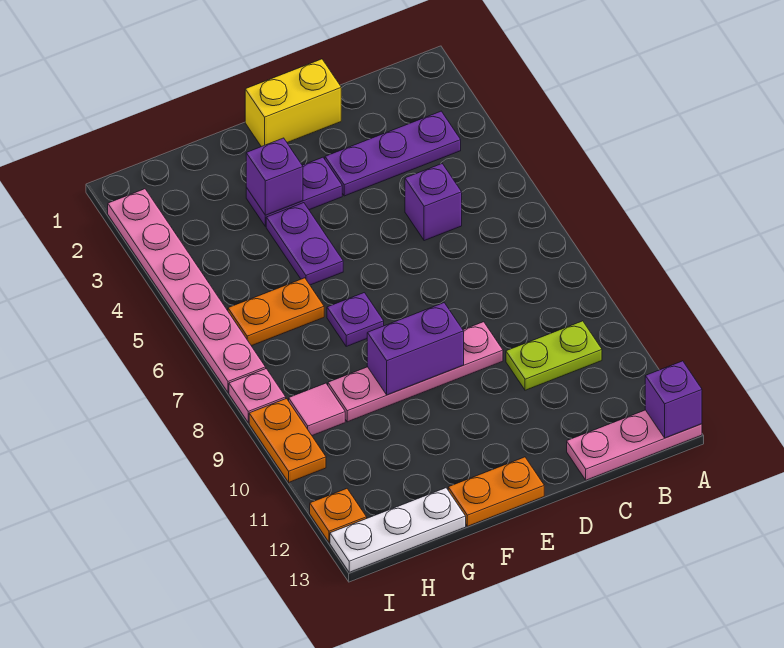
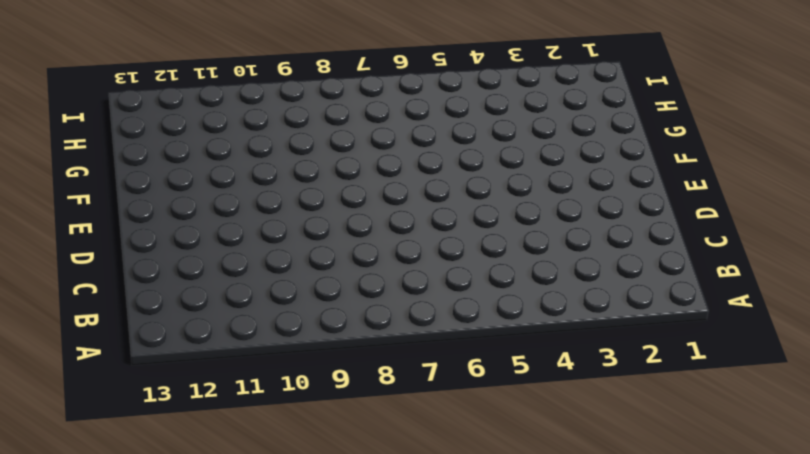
none -> pink 1x3 plate [567,410,702,480]
none -> purple 1x3 plate [325,111,461,196]
none -> lime 1x2 plate [506,321,602,390]

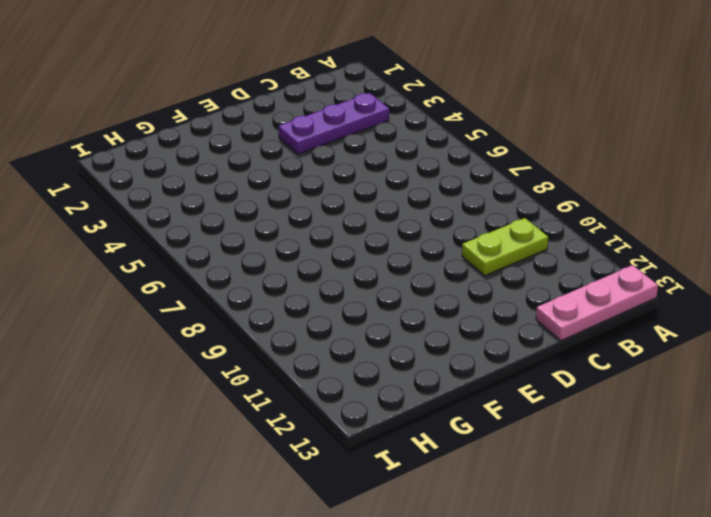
none -> purple 1x1 brick [405,164,462,241]
none -> yellow 1x2 brick [245,59,341,147]
none -> pink 1x4 plate [328,322,503,422]

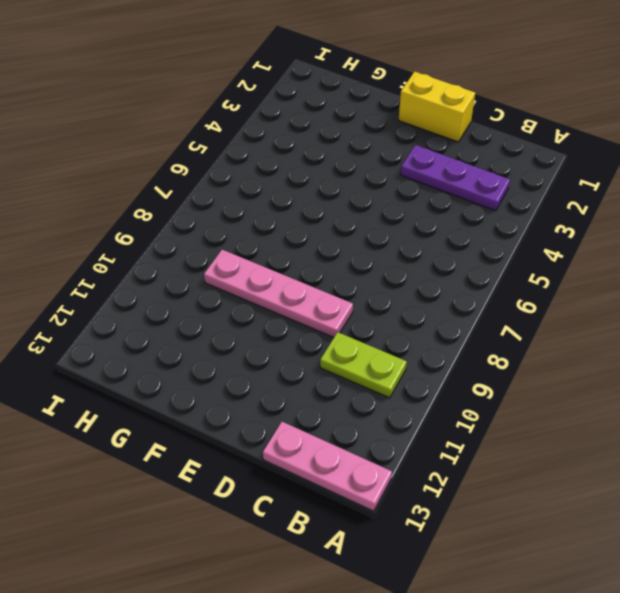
none -> purple 1x1 brick [405,164,462,241]
none -> purple 1x2 plate [246,157,342,227]
none -> orange 1x2 plate [448,457,544,526]

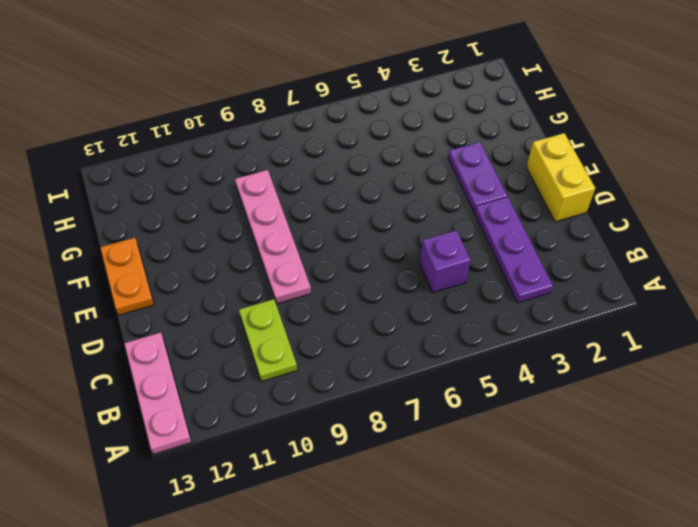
none -> purple 1x2 plate [266,203,343,285]
none -> purple 1x1 plate [327,293,384,346]
none -> orange 1x2 plate [228,278,324,346]

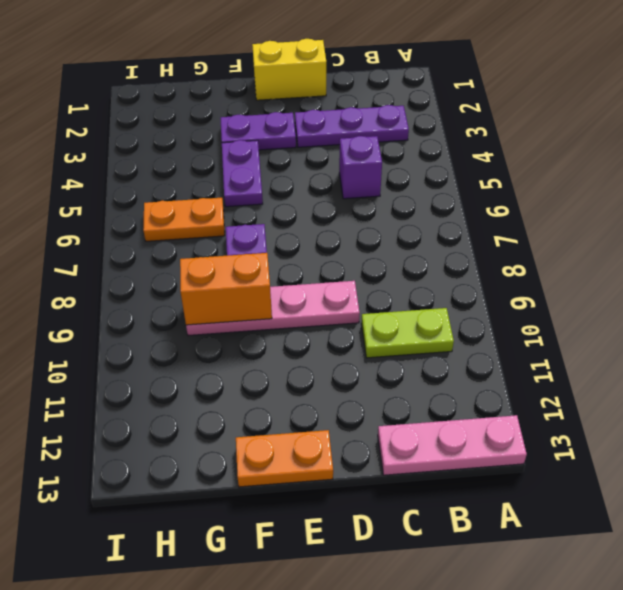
orange 1x2 brick [180,253,272,325] -> purple 1x2 brick [367,303,464,395]
none -> white 1x3 plate [330,488,466,572]
none -> pink 1x1 tile [289,383,345,436]
none -> pink 1x6 plate [108,189,266,393]

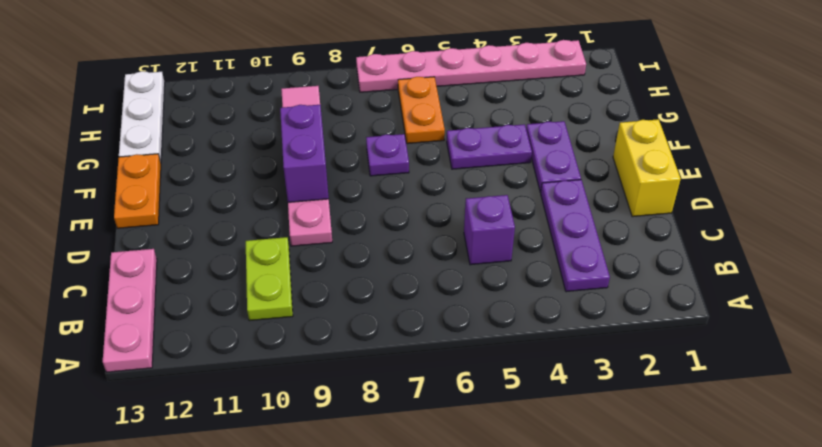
none -> pink 1x1 plate [229,369,286,422]
none -> orange 1x2 plate [249,399,326,482]
none -> orange 1x1 plate [310,489,367,542]

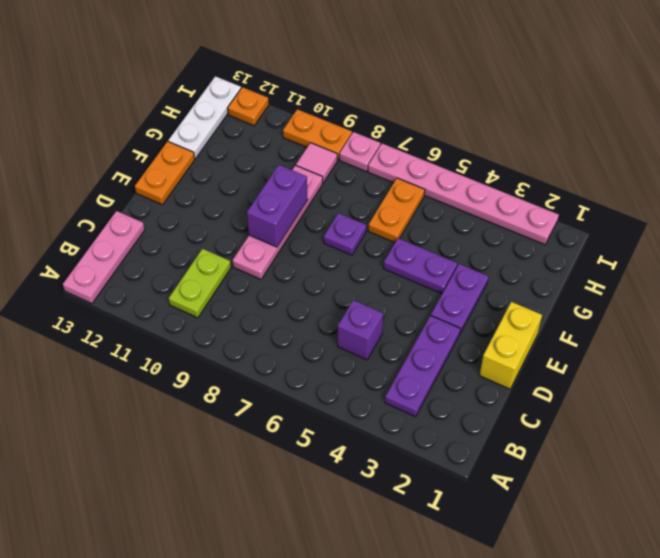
none -> purple 1x1 brick [645,361,702,438]
none -> purple 1x1 brick [246,138,303,215]

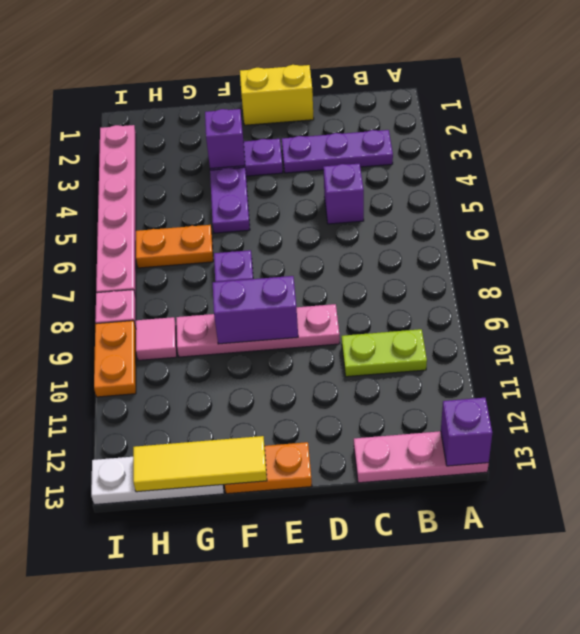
yellow 1x3 tile [133,436,267,492] -> none
none -> orange 1x1 plate [310,489,367,542]

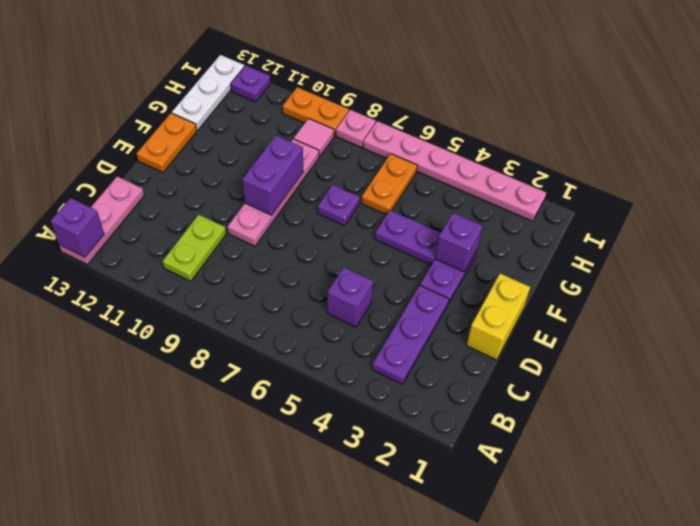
purple 1x1 plate [231,66,270,102] -> orange 1x1 plate [310,489,367,542]

